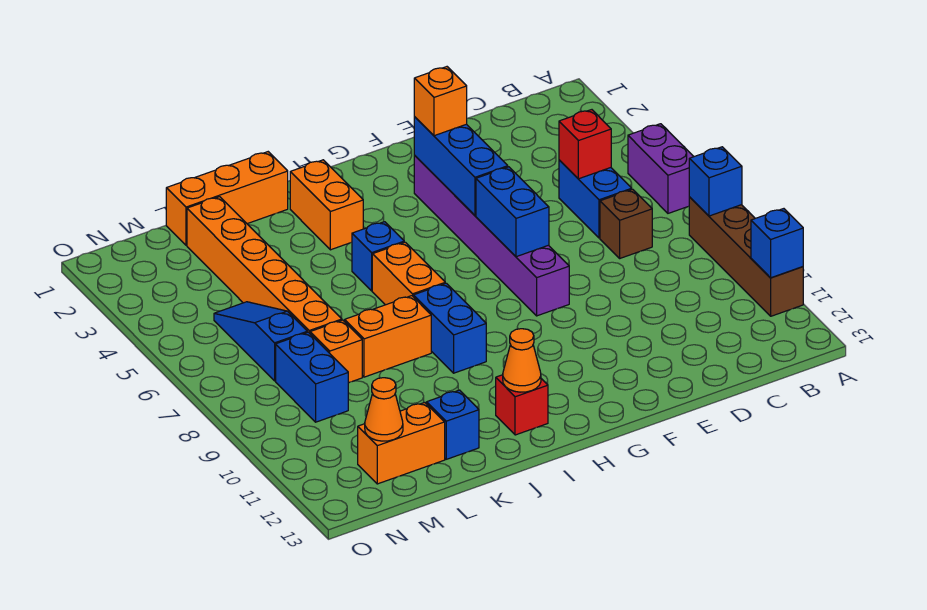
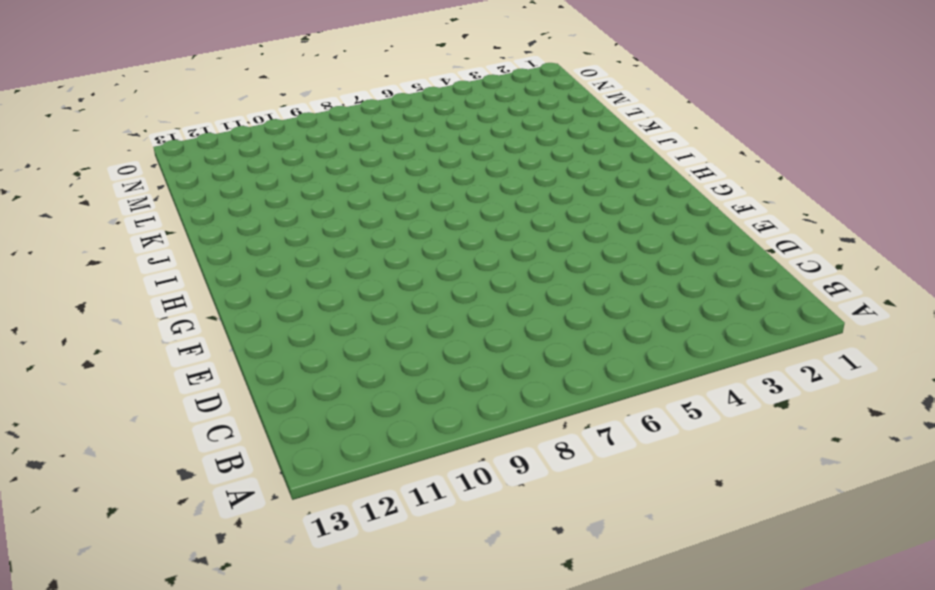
none -> purple 1x2 brick [628,124,694,213]
none -> brown 1x4 brick [689,197,803,316]
none -> blue 1x2 brick [559,160,632,238]

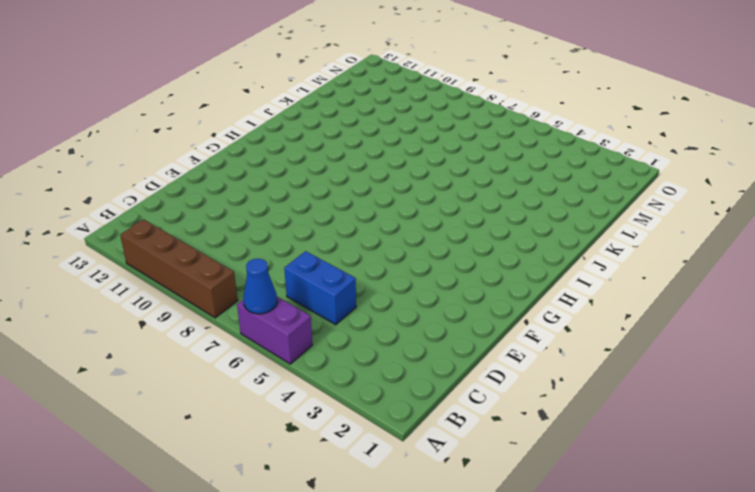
blue 1x1 cone [243,259,277,314] -> none
none -> brown 1x1 brick [600,189,652,258]
none -> purple 1x6 brick [414,156,569,316]
none -> orange 1x2 brick [290,160,363,250]

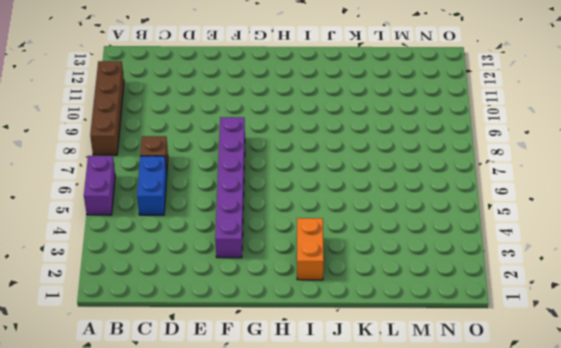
none -> blue 1x1 brick [352,222,404,291]
none -> orange 1x2 brick [372,242,445,305]
none -> blue 1x2 brick [414,283,486,373]

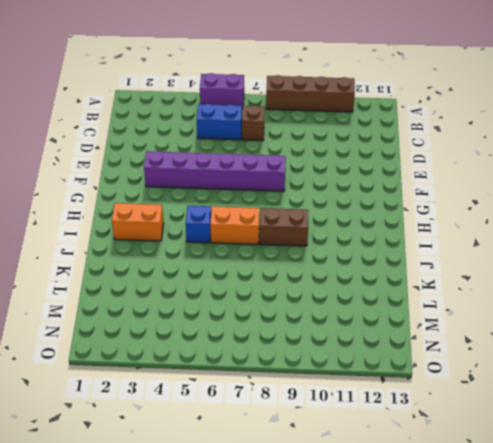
brown 1x2 brick [260,208,308,246] -> blue 1x2 brick [414,283,486,373]
none -> red 1x1 brick [496,375,548,435]
none -> orange 1x3 brick [166,152,288,245]
none -> orange 1x2 brick [345,296,431,377]

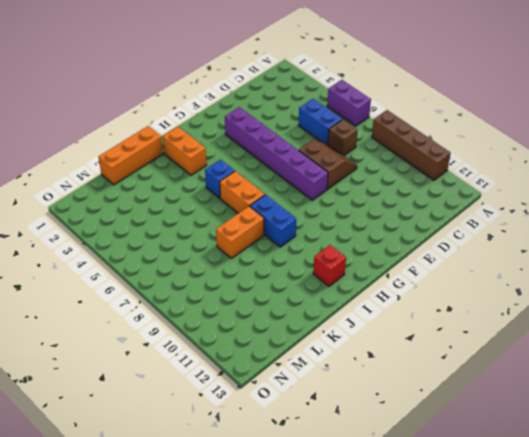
brown 2x2 slope [299,139,357,189] -> none
none -> blue 1x1 brick [427,390,479,459]
none -> orange 1x6 brick [187,197,342,333]
none -> orange 1x1 brick [310,320,362,383]

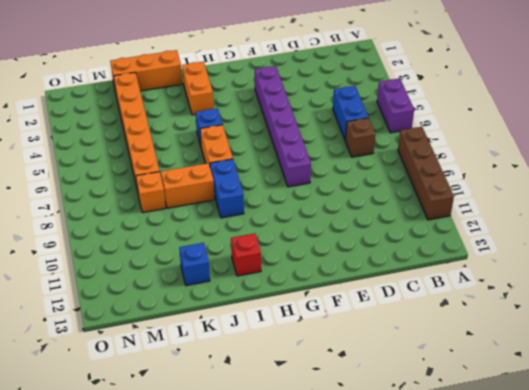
none -> orange 1x2 brick [358,403,445,484]
none -> blue 1x3 slope [214,302,307,381]
none -> blue 1x2 brick [276,332,348,422]

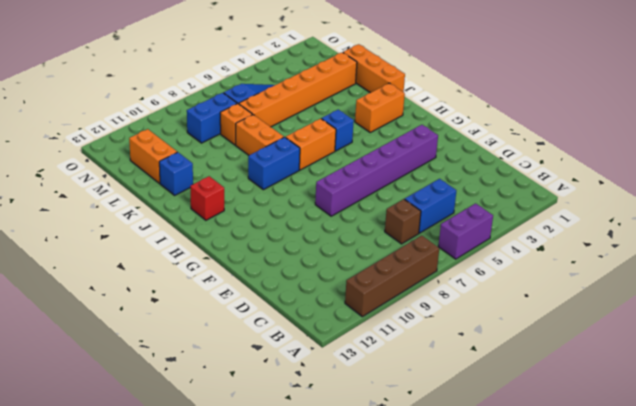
none -> blue 1x1 brick [689,147,742,216]
none -> blue 1x1 brick [751,209,803,278]
none -> red 1x1 brick [559,110,611,179]

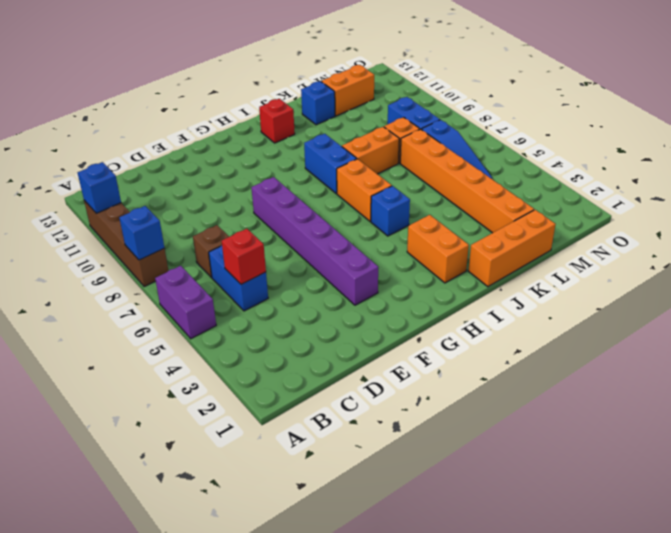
none -> blue 1x3 brick [414,117,508,215]
none -> blue 1x2 brick [476,167,549,257]
none -> orange 1x1 cone [503,329,541,392]

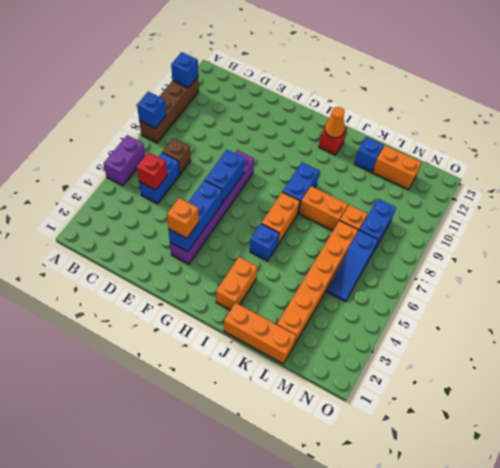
none -> orange 1x1 cone [365,378,403,441]

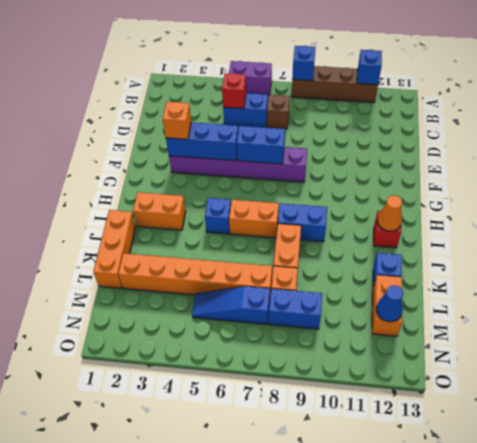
blue 1x1 cone [376,285,403,322] -> orange 1x1 cone [365,378,403,441]

